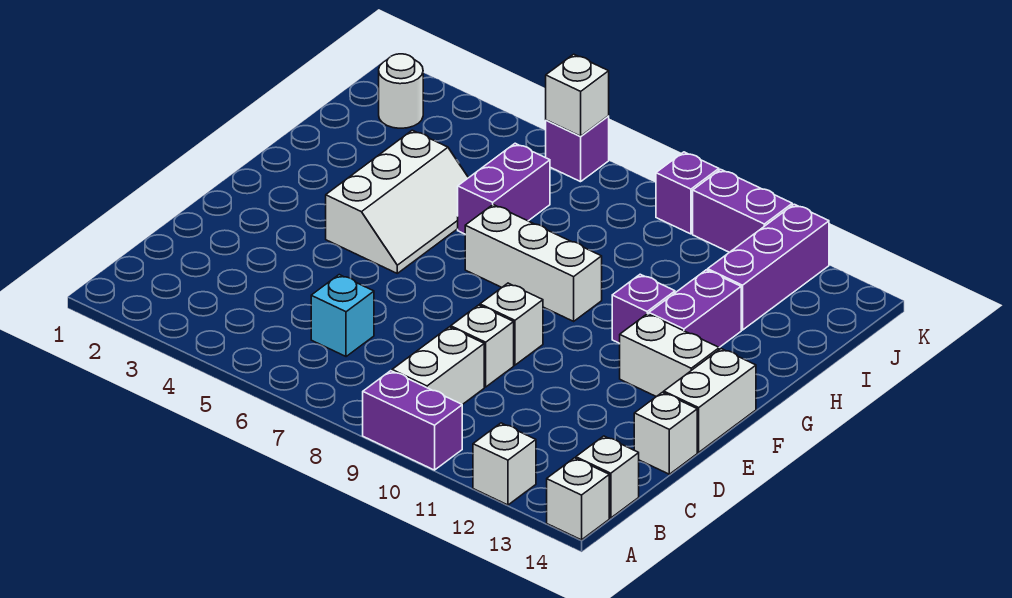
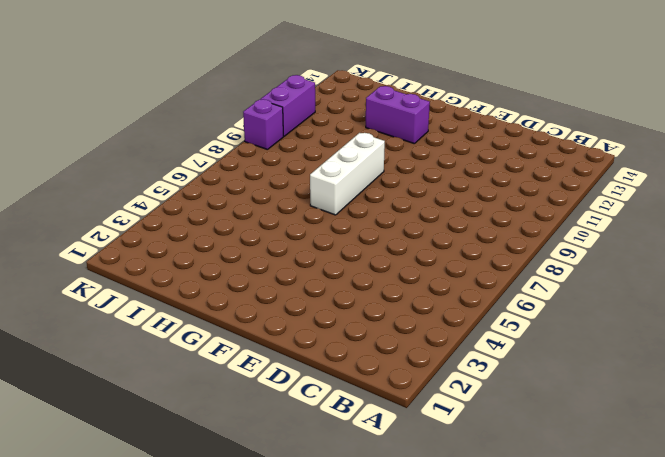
none -> purple 1x2 brick [363,371,462,470]
none -> white 1x1 brick [473,423,536,505]
none -> white 1x1 brick [547,458,609,540]

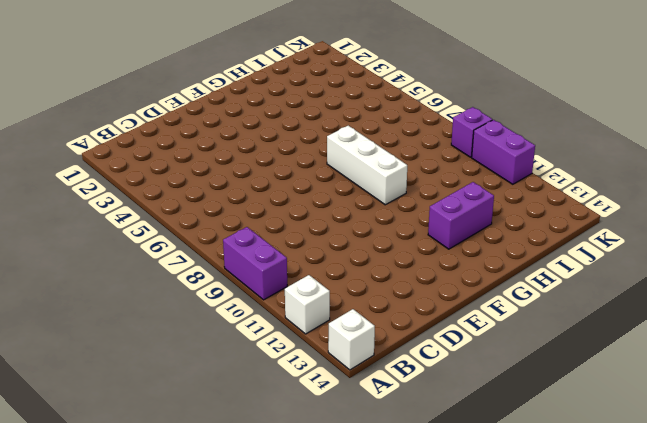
none -> white 1x2 brick [392,327,484,405]
none -> white 1x1 brick [576,436,639,518]
none -> cyan 1x1 brick [311,275,374,357]

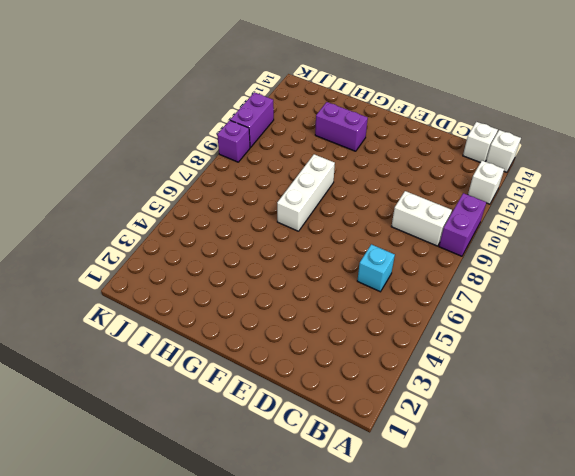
none -> white 1x1 brick [451,305,514,387]
none -> white 1x1 brick [634,392,697,474]
none -> white 1x1 brick [480,283,543,365]

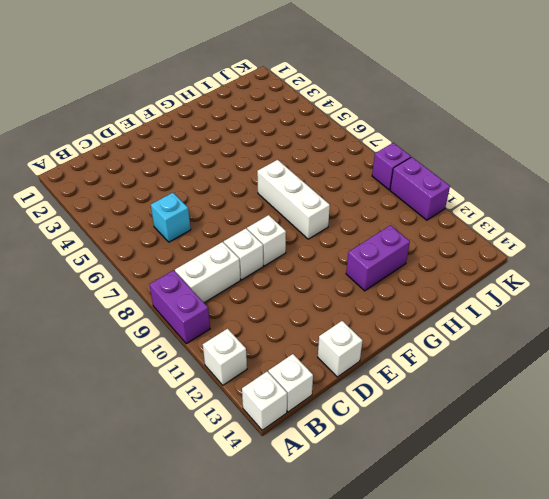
none -> white 1x2 brick [664,349,756,452]
none -> white 2x3 slope [326,130,468,273]
none -> white 1x2 brick [620,314,719,397]

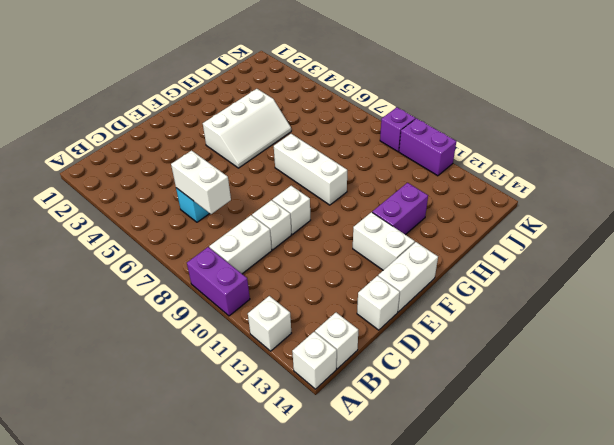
white 1x2 brick [171,151,231,214] -> none
none -> purple 1x1 brick [612,274,675,343]
none -> purple 1x2 brick [458,143,550,234]
none -> purple 1x3 brick [708,204,829,330]

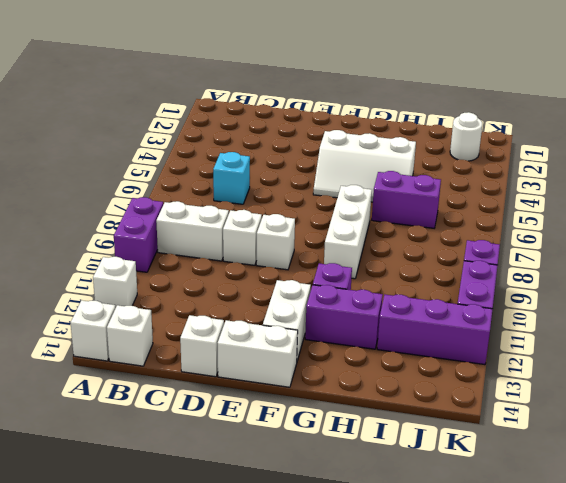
none -> purple 1x1 brick [546,116,609,182]
none -> white 1x1 brick [546,54,609,136]

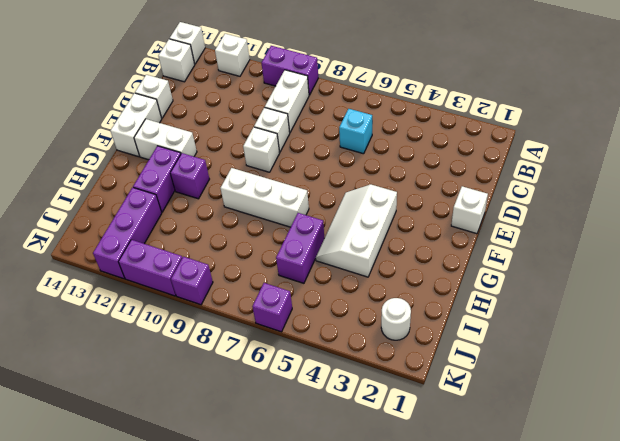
white 1x1 brick [451,186,488,234] -> white 1x1 brick moved to [546,54,609,136]

